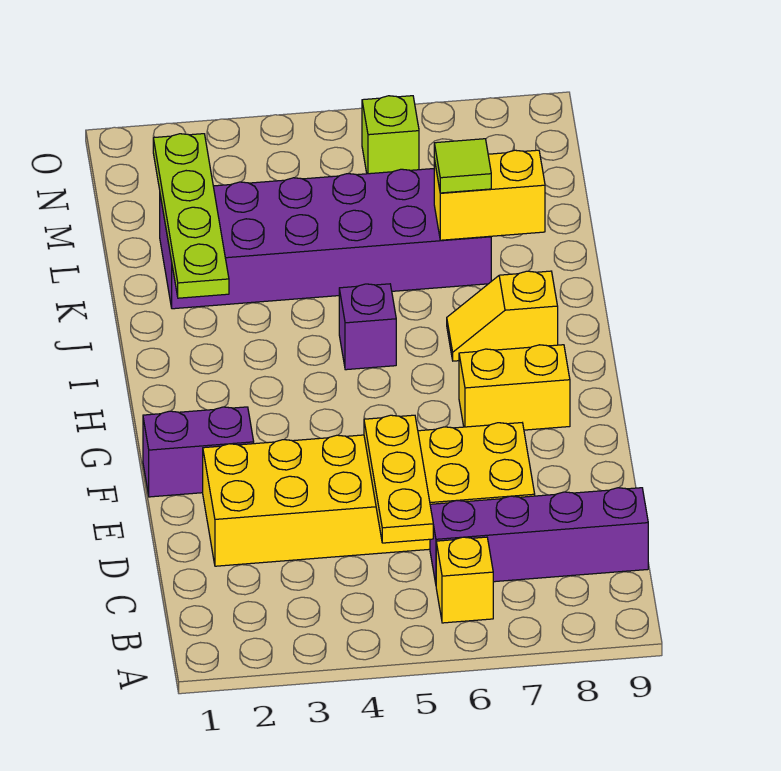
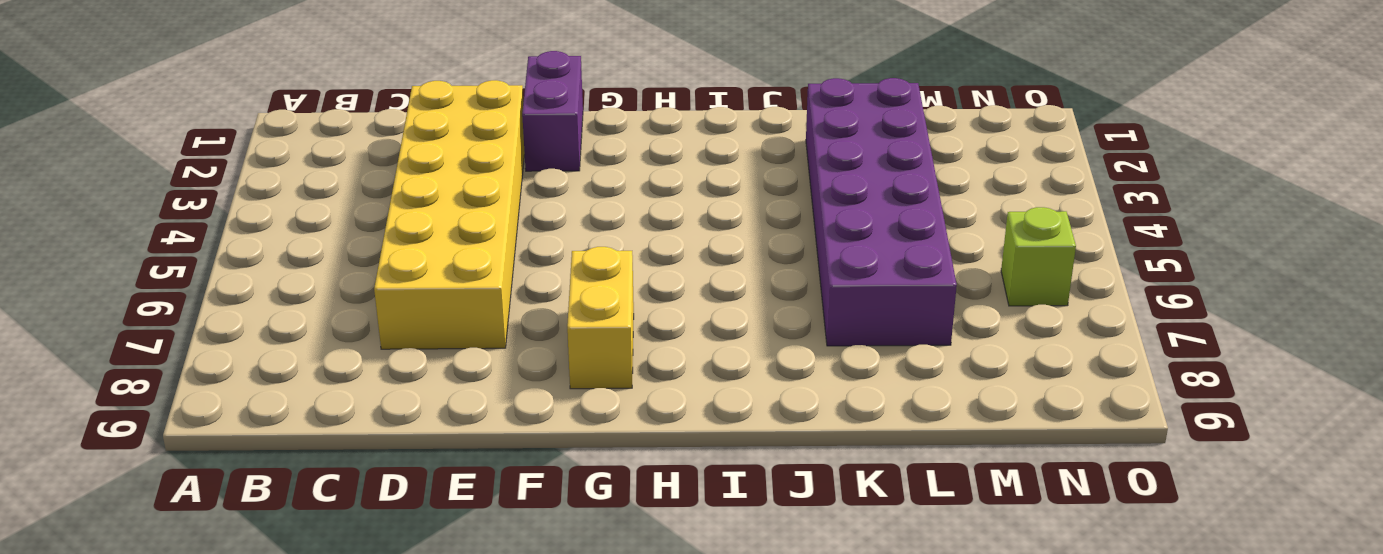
none -> yellow 1x1 brick [436,537,493,623]
none -> purple 1x4 brick [430,488,648,583]
none -> purple 1x1 brick [339,284,396,370]

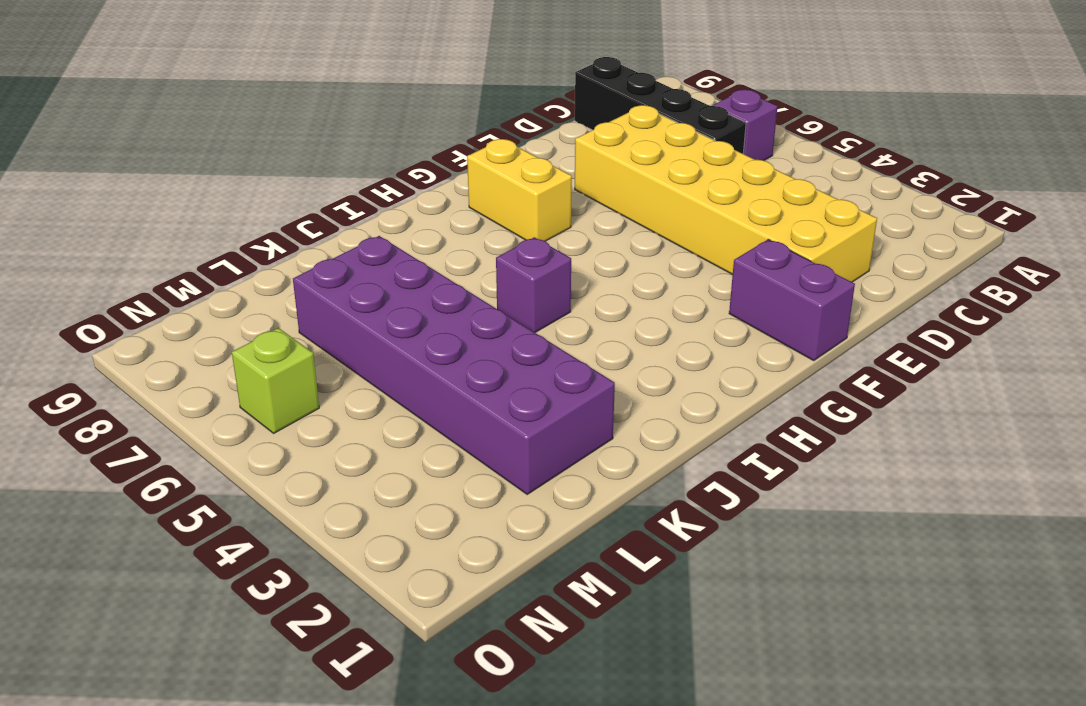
purple 1x1 brick [713,90,778,161] -> yellow 1x1 brick [436,537,493,623]
black 1x4 brick [575,57,746,154] -> purple 1x4 brick [430,488,648,583]
none -> yellow 1x2 slope [447,271,558,361]
none -> yellow 1x3 plate [364,415,433,543]
none -> lime 1x4 plate [153,134,229,298]

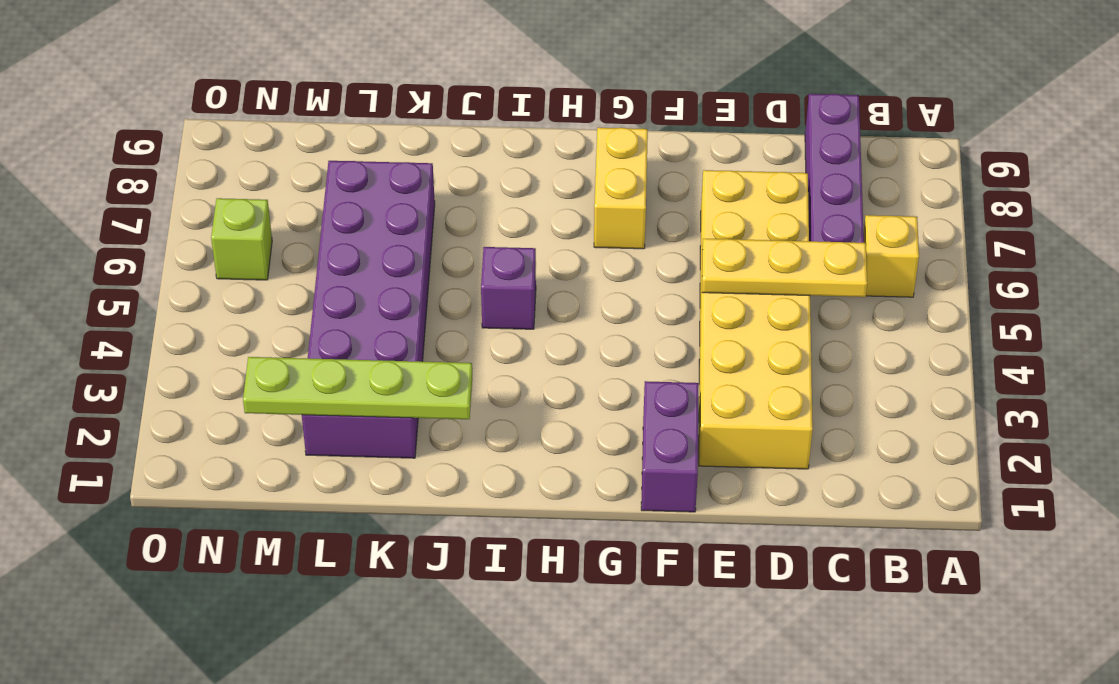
none -> yellow 1x2 slope [447,271,558,361]
none -> yellow 1x2 brick [434,150,545,240]
none -> lime 1x1 tile [434,139,491,193]

